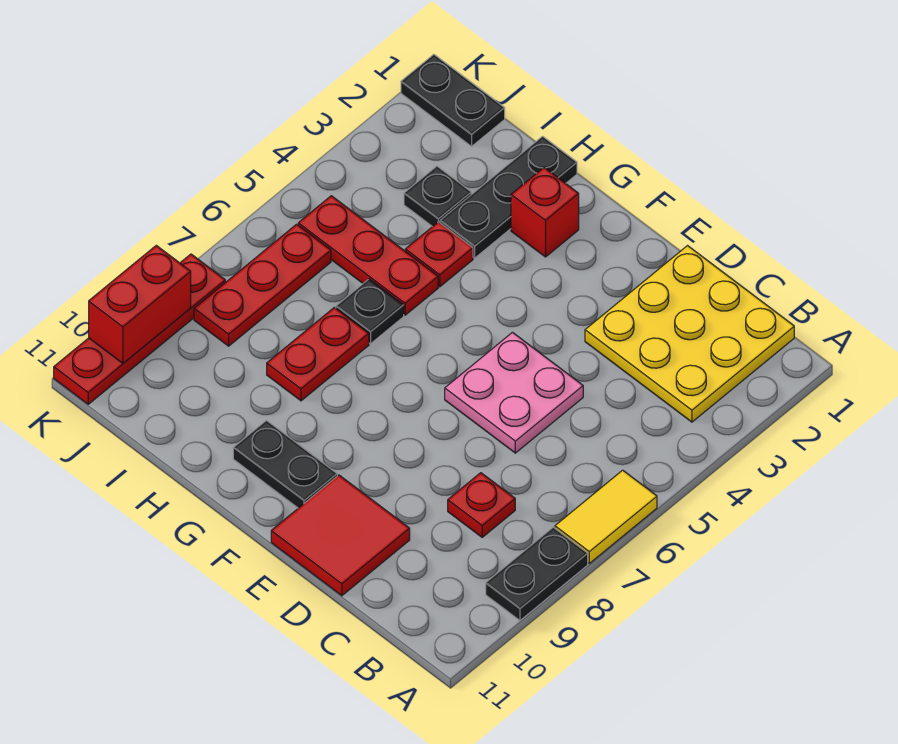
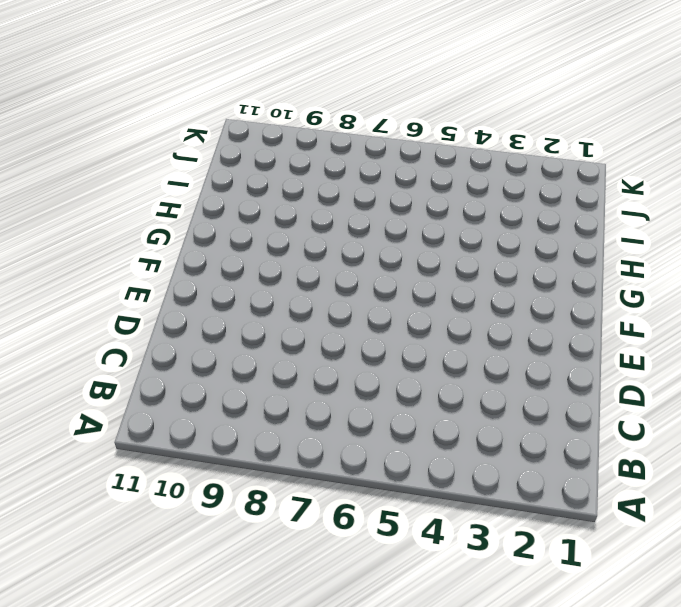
none -> yellow 1x2 tile [555,470,657,563]
none -> black 1x2 plate [486,527,588,620]
none -> yellow 3x3 plate [585,246,794,422]

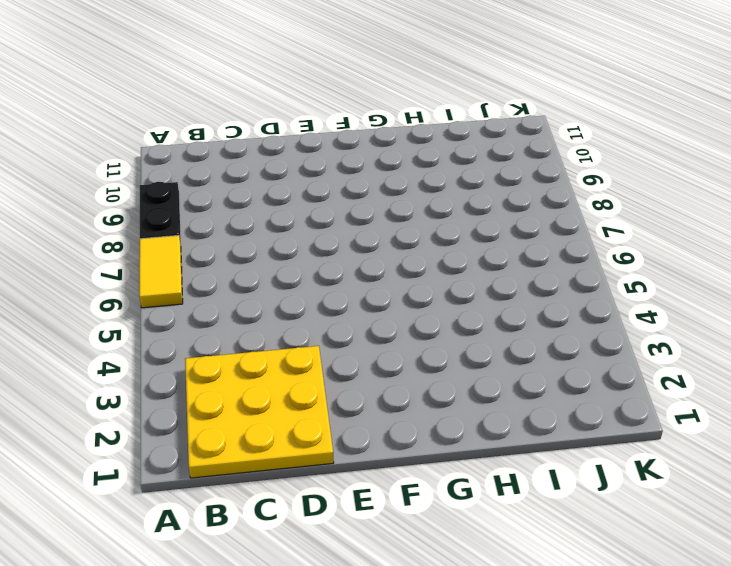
none -> red 1x1 plate [448,473,515,537]
none -> pink 2x2 plate [445,332,583,453]
none -> red 2x2 tile [271,475,410,596]

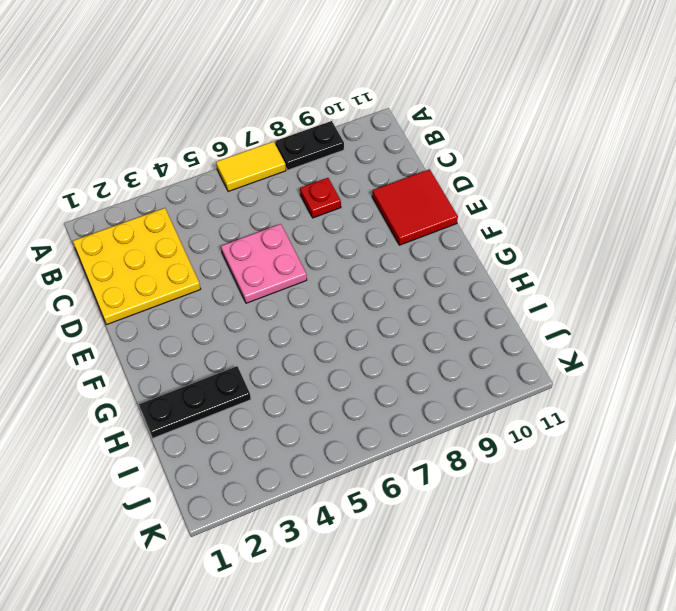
none -> black 1x2 plate [233,420,337,508]
none -> red 1x1 brick [511,168,579,257]
none -> red 1x1 plate [405,222,473,287]

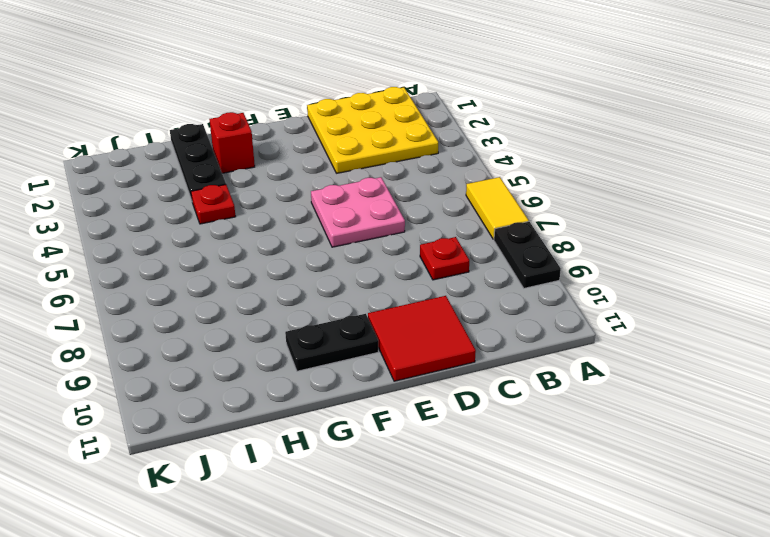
none -> red 1x3 plate [298,196,438,315]
none -> black 1x1 plate [336,279,404,344]
none -> red 1x2 plate [267,307,369,401]

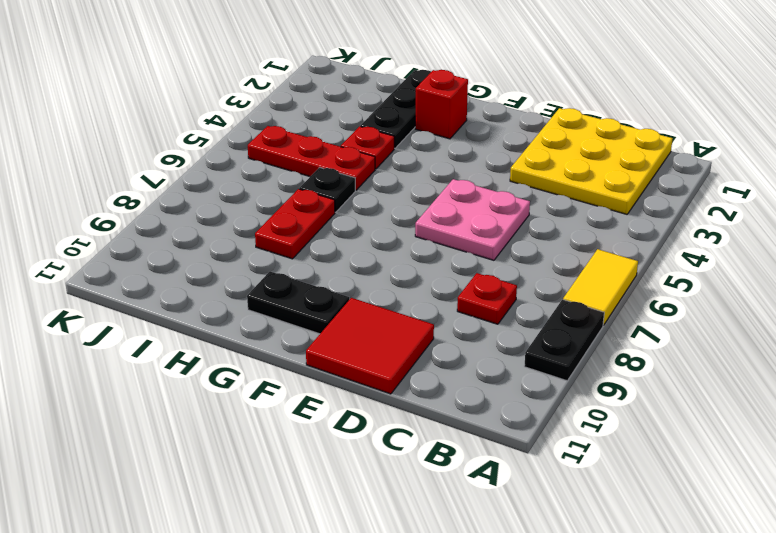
none -> black 1x1 plate [404,166,471,227]
none -> black 1x2 plate [401,55,505,146]
none -> red 1x3 plate [194,224,331,346]

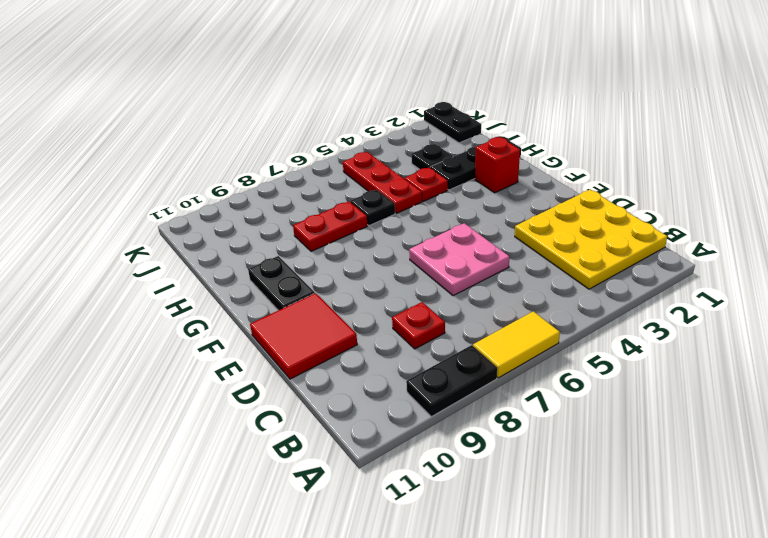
none -> red 1x3 plate [194,224,331,346]
none -> red 1x4 plate [54,254,225,404]
none -> red 1x2 brick [89,245,191,363]

